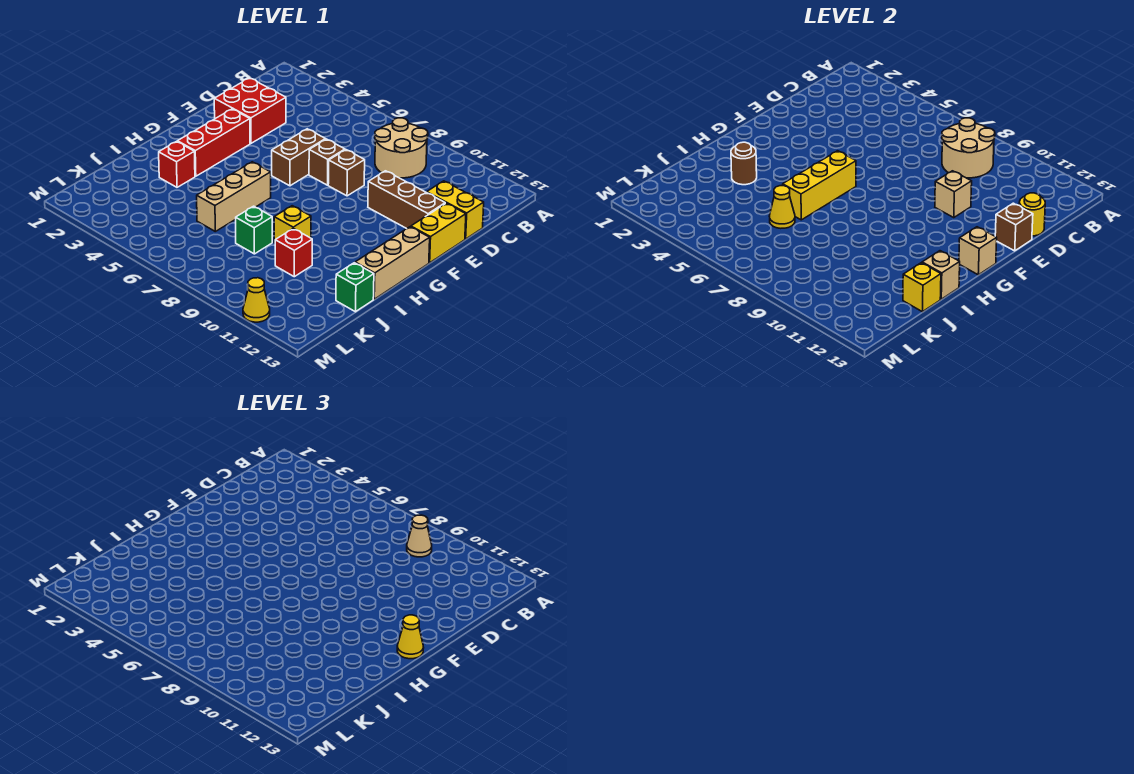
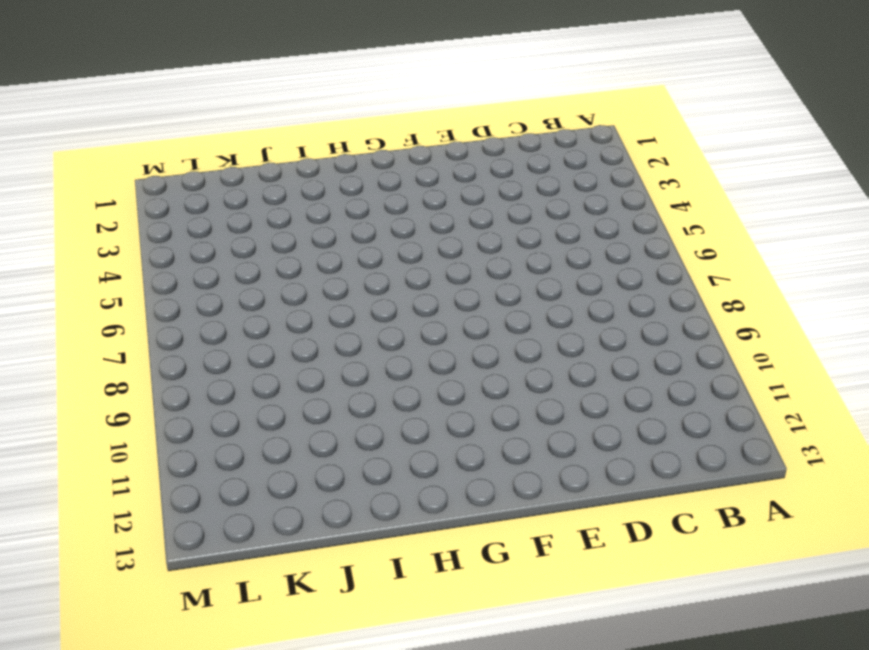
none -> tan 2x2 round brick [375,118,428,178]
none -> red 2x2 brick [214,78,286,143]
none -> yellow 1x2 brick [427,181,484,239]

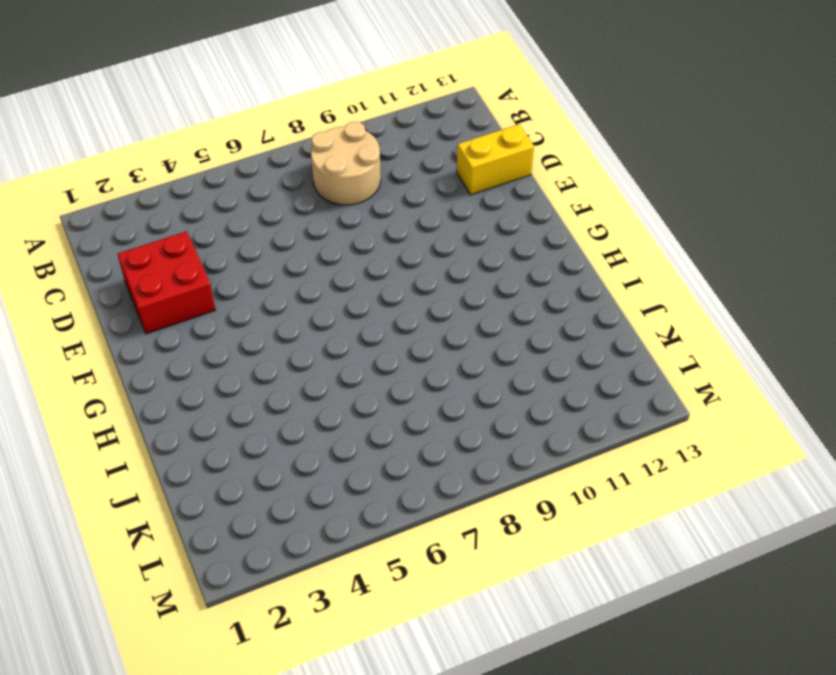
none -> brown 1x2 brick [272,129,326,186]
none -> brown 1x1 brick [309,139,345,185]
none -> brown 1x1 brick [328,150,365,196]

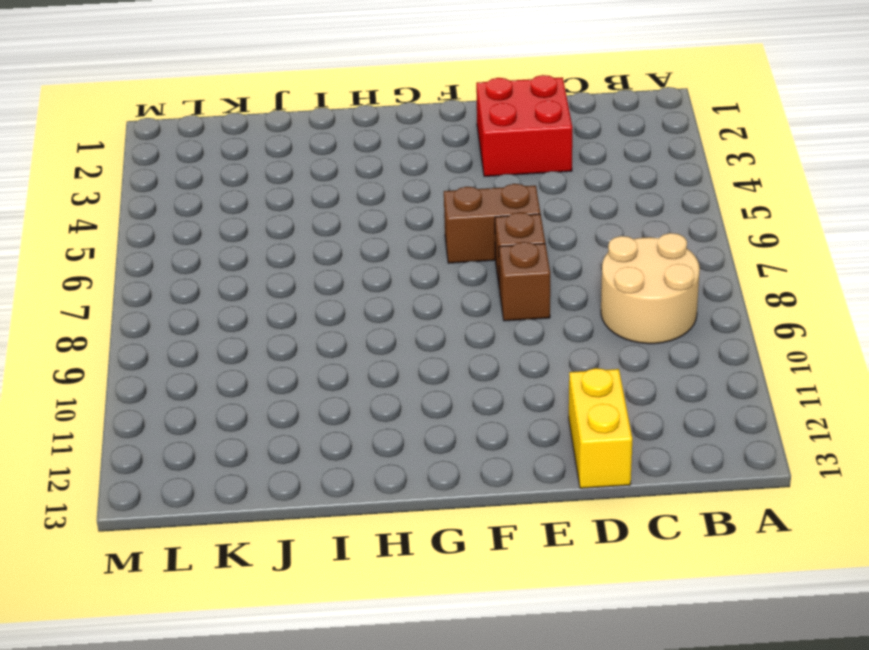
none -> brown 1x3 brick [368,171,445,229]
none -> yellow 1x2 brick [411,203,466,263]
none -> red 1x3 brick [177,109,250,176]

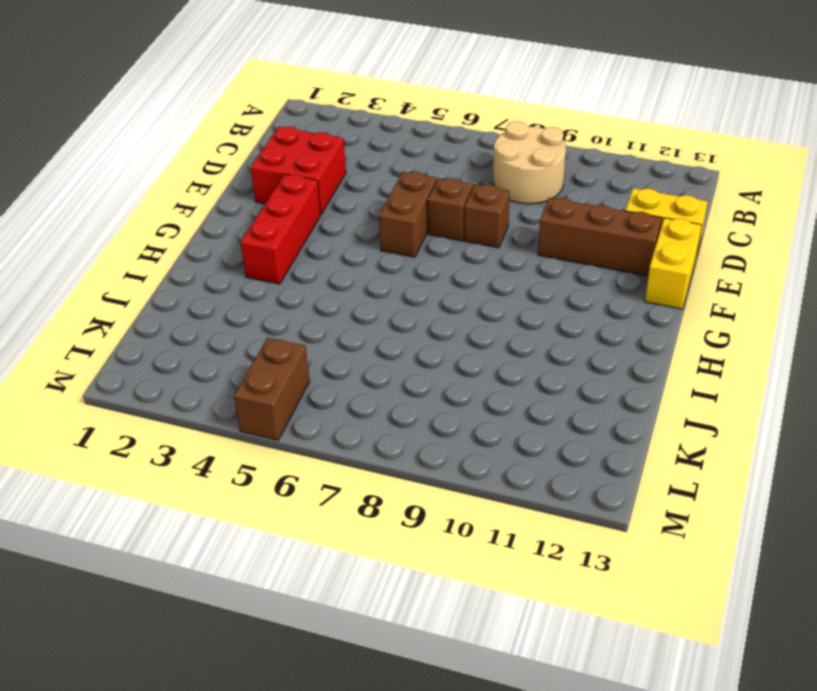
brown 1x2 brick [234,338,310,440] -> none
none -> tan 1x3 brick [355,227,430,299]
none -> tan 1x3 brick [197,162,271,231]
none -> red 1x1 brick [159,141,195,187]

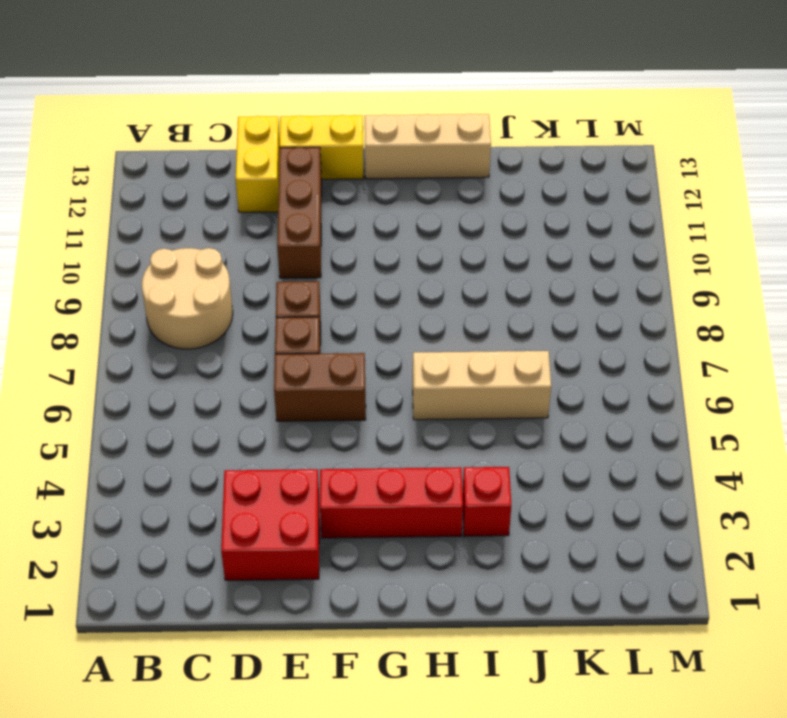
none -> yellow 1x1 brick [274,206,311,243]
none -> green 1x1 brick [236,206,272,254]
none -> red 1x1 brick [275,228,312,277]

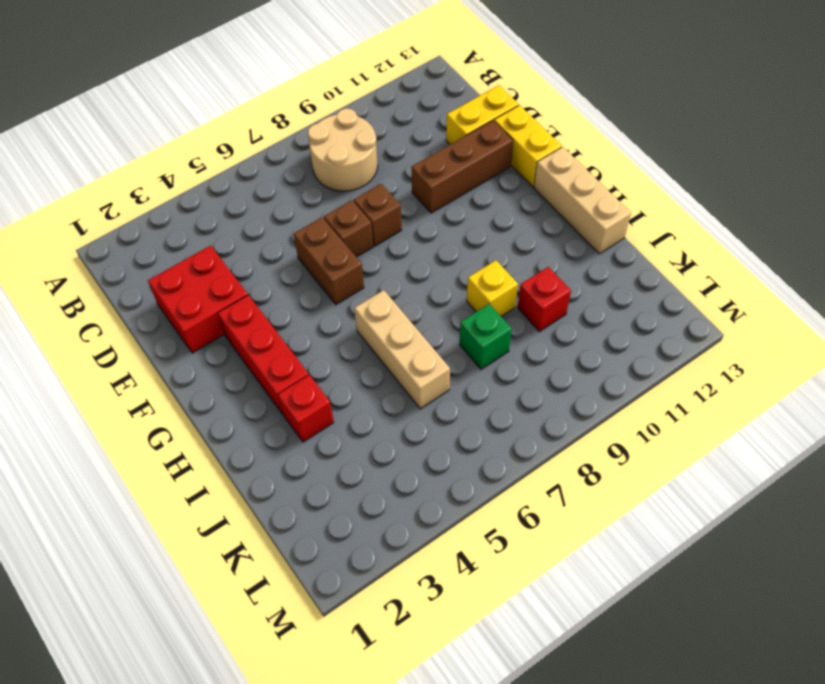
none -> green 1x1 brick [336,263,374,312]
none -> yellow 1x1 cone [243,278,270,322]
none -> tan 2x2 round brick [942,118,995,178]

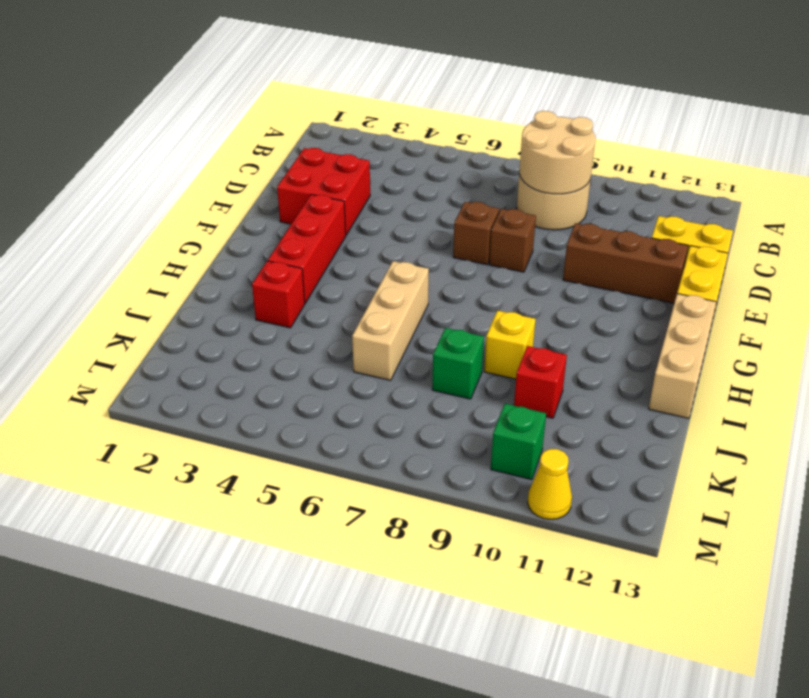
green 1x1 brick [491,404,546,480] -> green 1x1 brick moved to [336,263,374,312]
none -> brown 1x2 brick [272,129,326,186]
none -> yellow 1x1 round brick [1019,193,1045,236]
none -> tan 1x1 brick [935,171,972,217]

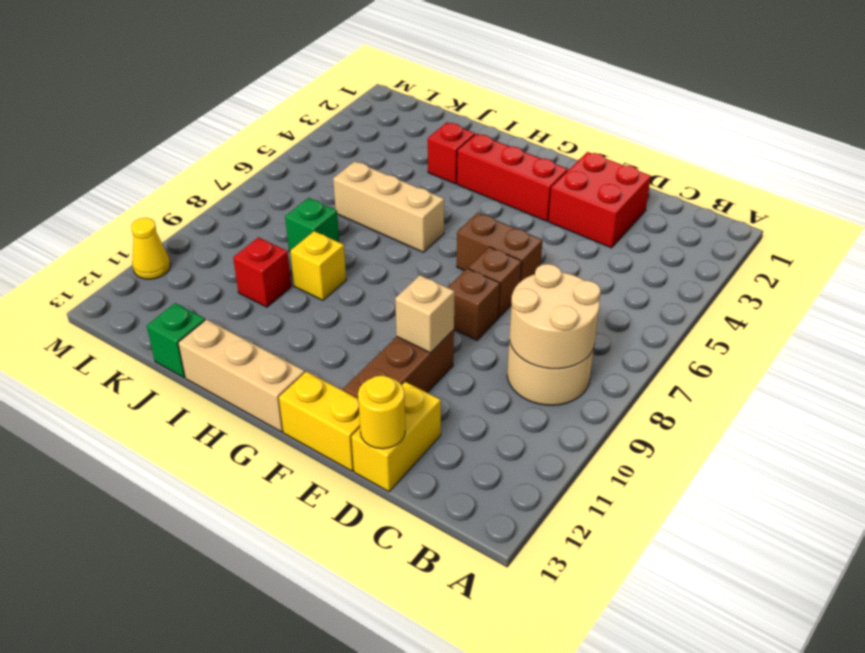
none -> brown 1x1 brick [995,203,1033,251]
none -> yellow 1x3 brick [783,151,856,220]
none -> tan 1x1 brick [959,227,997,275]

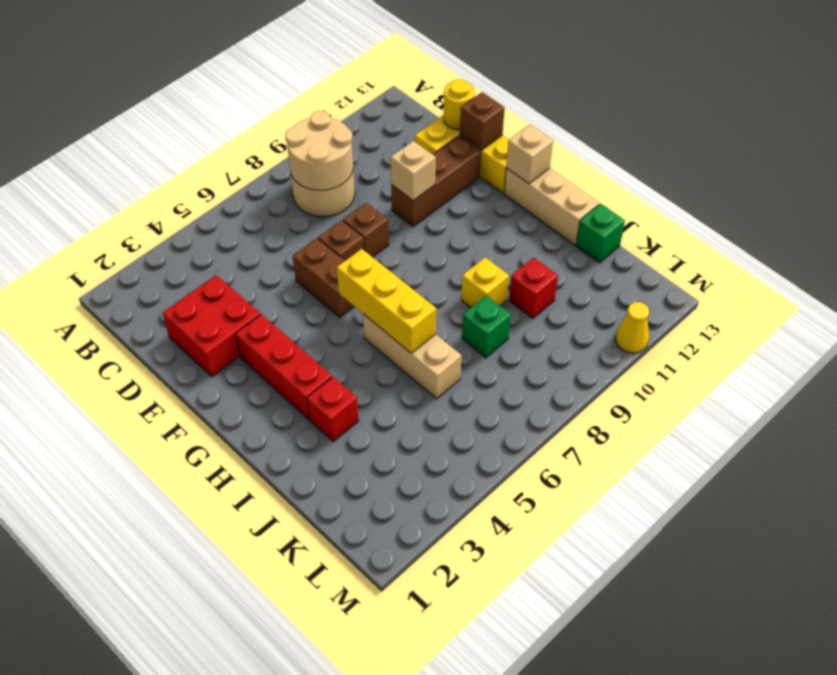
none -> brown 1x1 round brick [731,142,757,185]
none -> tan 1x1 brick [922,251,960,299]
none -> yellow 1x1 cone [769,186,795,228]

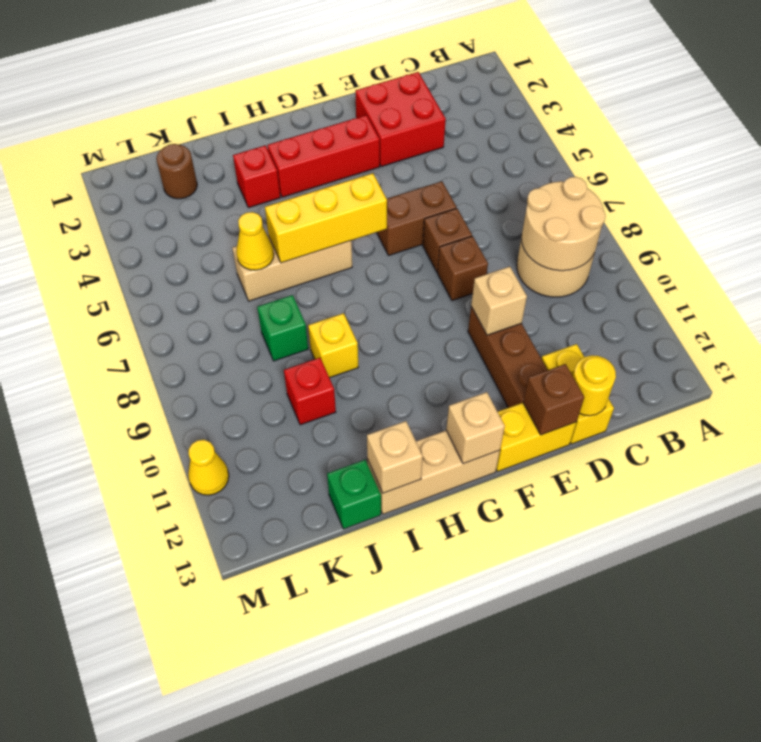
brown 1x1 round brick [156,144,197,199] -> brown 1x1 round brick moved to [731,142,757,185]
none -> yellow 1x1 brick [903,263,941,312]
none -> tan 1x1 cone [407,515,432,557]
none -> yellow 1x1 cone [397,615,424,659]

